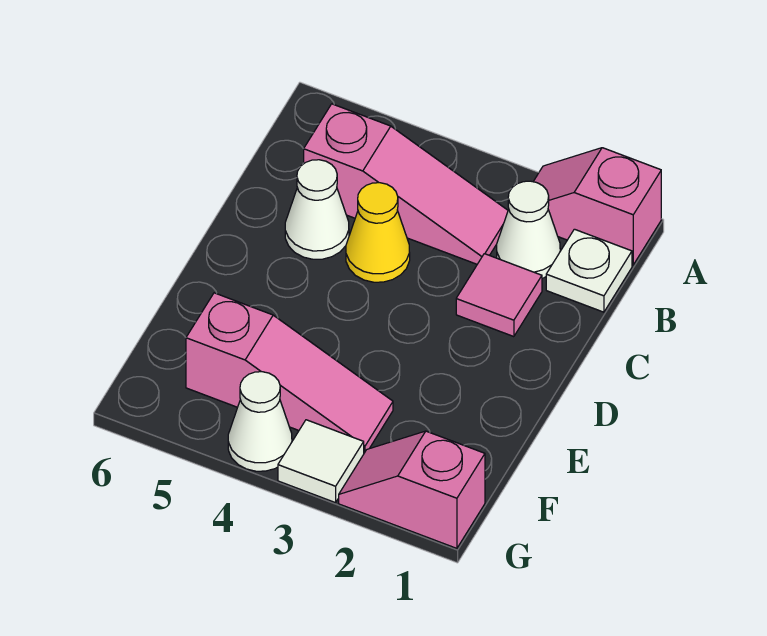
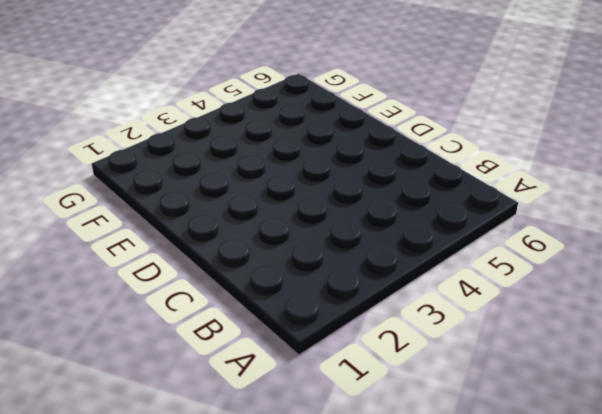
none -> pink 1x2 slope [533,148,661,265]
none -> white 1x1 plate [546,229,632,312]

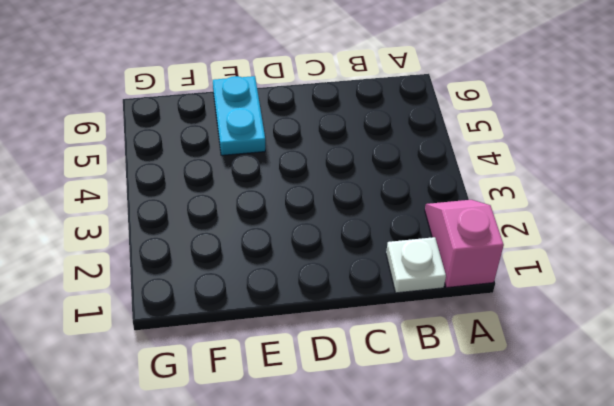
cyan 1x2 plate [213,76,265,155] -> none
none -> white 1x1 cone [497,181,560,278]
none -> pink 1x3 slope [304,104,508,264]

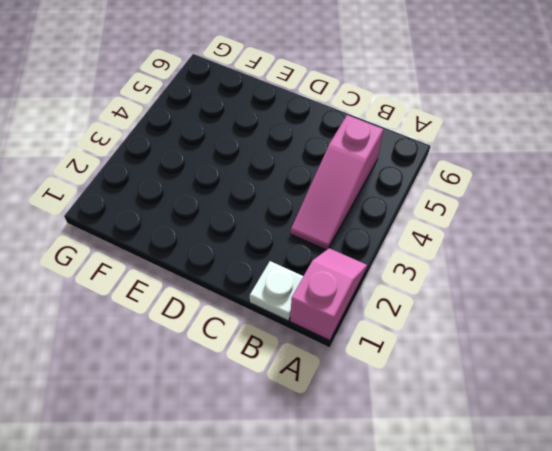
none -> white 1x1 cone [497,181,560,278]
none -> pink 1x1 tile [456,254,542,337]

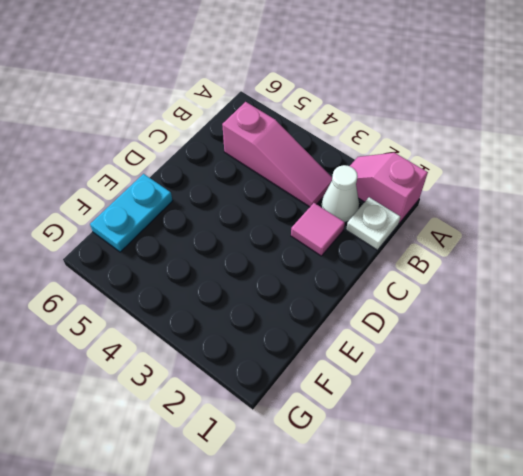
cyan 1x2 plate [90,174,173,252] -> none
none -> yellow 1x1 cone [346,183,410,282]
none -> white 1x1 cone [285,160,349,259]

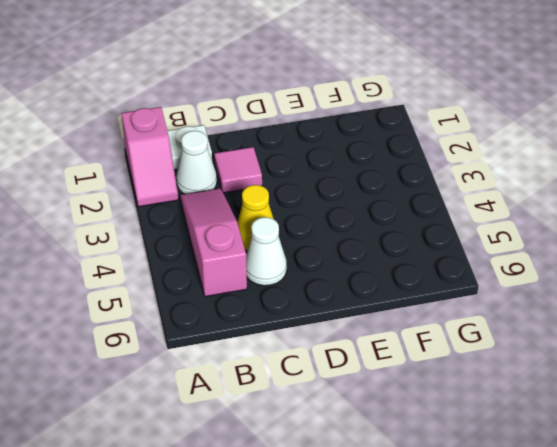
none -> pink 1x3 slope [186,293,393,453]
none -> pink 1x2 slope [339,431,485,548]

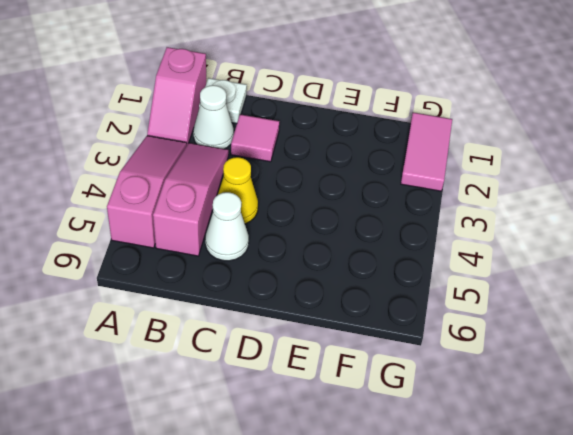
pink 1x3 slope [107,136,187,248] -> pink 1x3 slope moved to [186,293,393,453]
pink 1x2 tile [401,112,452,191] -> pink 1x2 slope [339,431,485,548]
none -> white 1x1 tile [278,420,364,503]
none -> white 1x1 cone [228,372,292,471]

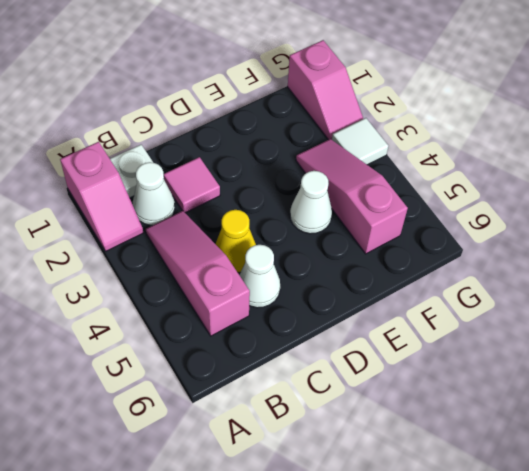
white 1x1 cone [290,171,332,234] -> white 1x1 cone moved to [228,372,292,471]

